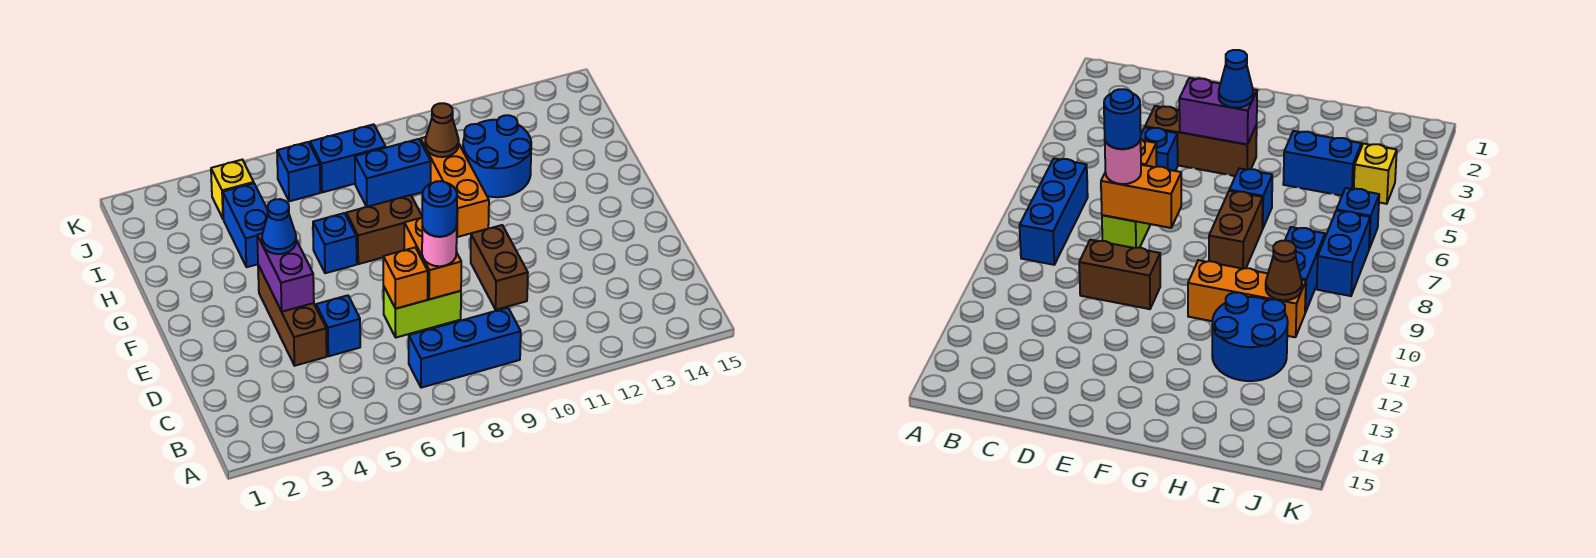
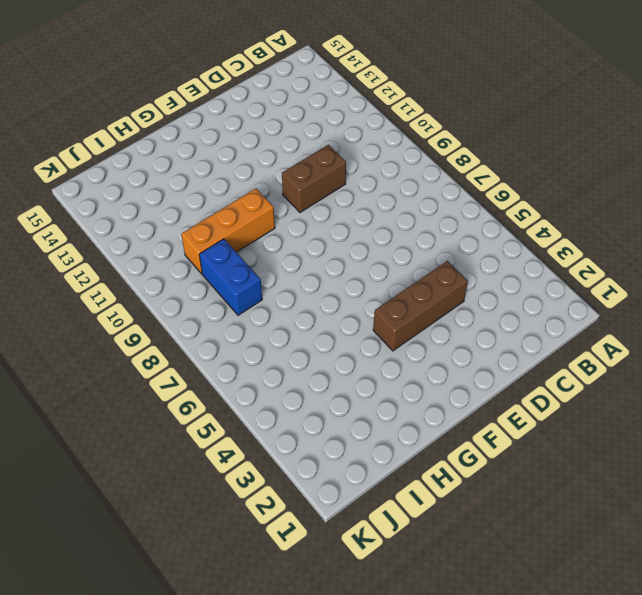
none -> blue 1x3 brick [409,308,521,388]
none -> blue 1x1 brick [316,295,360,356]
none -> lime 1x2 brick [383,286,461,338]

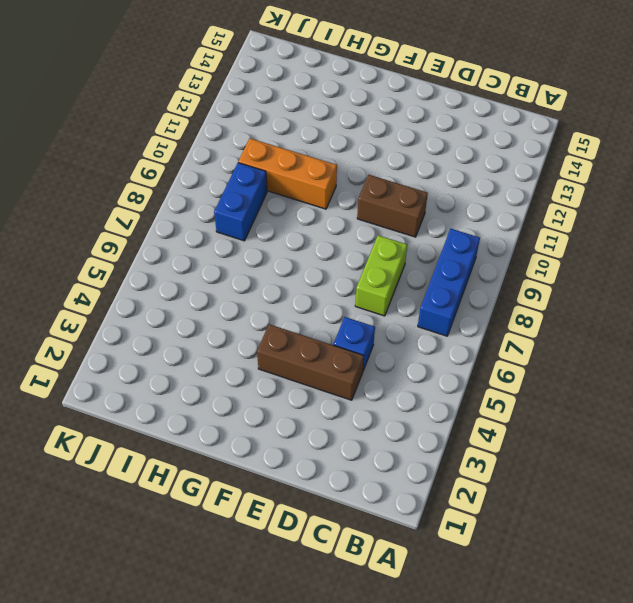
none -> blue 1x1 brick [313,213,357,273]
none -> brown 1x2 brick [346,195,422,264]
none -> blue 1x2 brick [223,183,268,267]

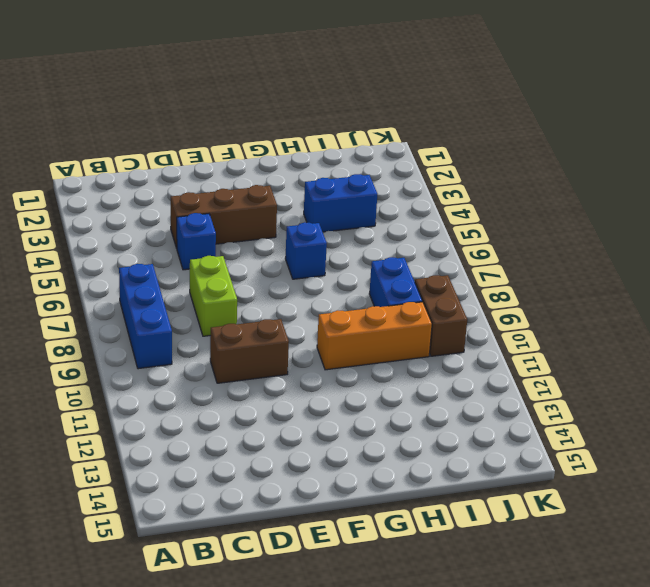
brown 1x2 brick [415,275,467,356] -> brown 1x2 brick moved to [346,195,422,264]
none -> blue 2x2 round brick [463,115,531,197]
none -> yellow 1x1 brick [211,160,254,219]
none -> blue 1x1 brick [277,142,320,201]

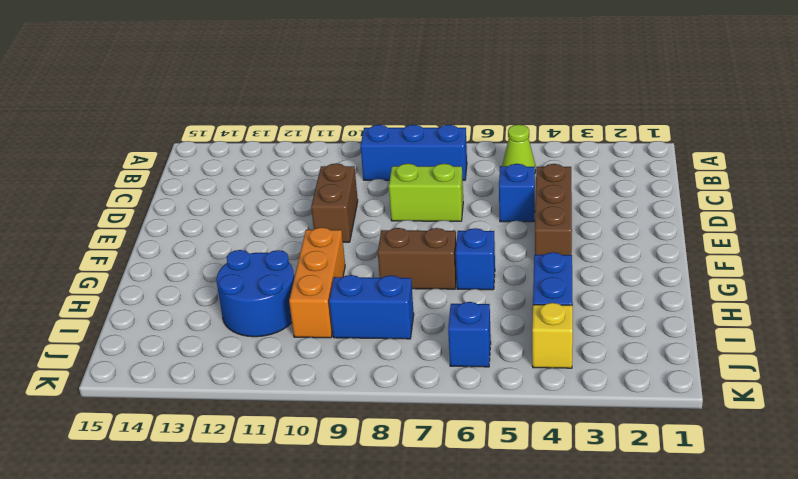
lime 1x1 cone [502,125,536,171] -> none
none -> blue 1x2 brick [310,124,386,192]
none -> orange 1x1 brick [383,248,428,309]
none -> orange 1x2 brick [404,218,461,299]

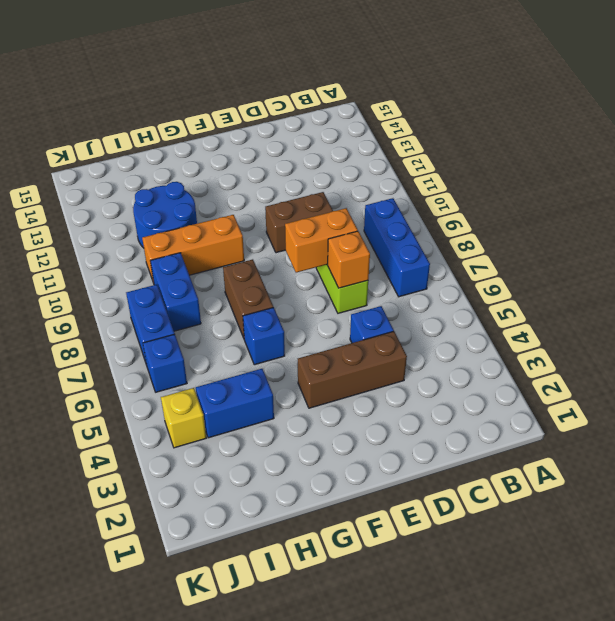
none -> purple 1x2 brick [257,234,314,312]
none -> brown 1x1 cone [425,103,459,157]
none -> pink 1x1 round brick [422,226,457,266]

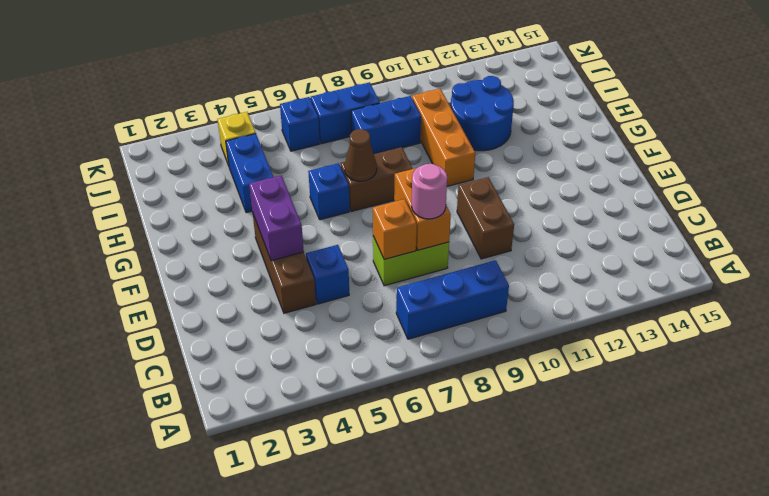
brown 1x1 cone [344,129,377,181] -> brown 1x1 cone moved to [425,103,459,157]
none -> blue 1x1 cone [262,199,296,254]
none -> blue 1x1 round brick [422,181,457,237]

